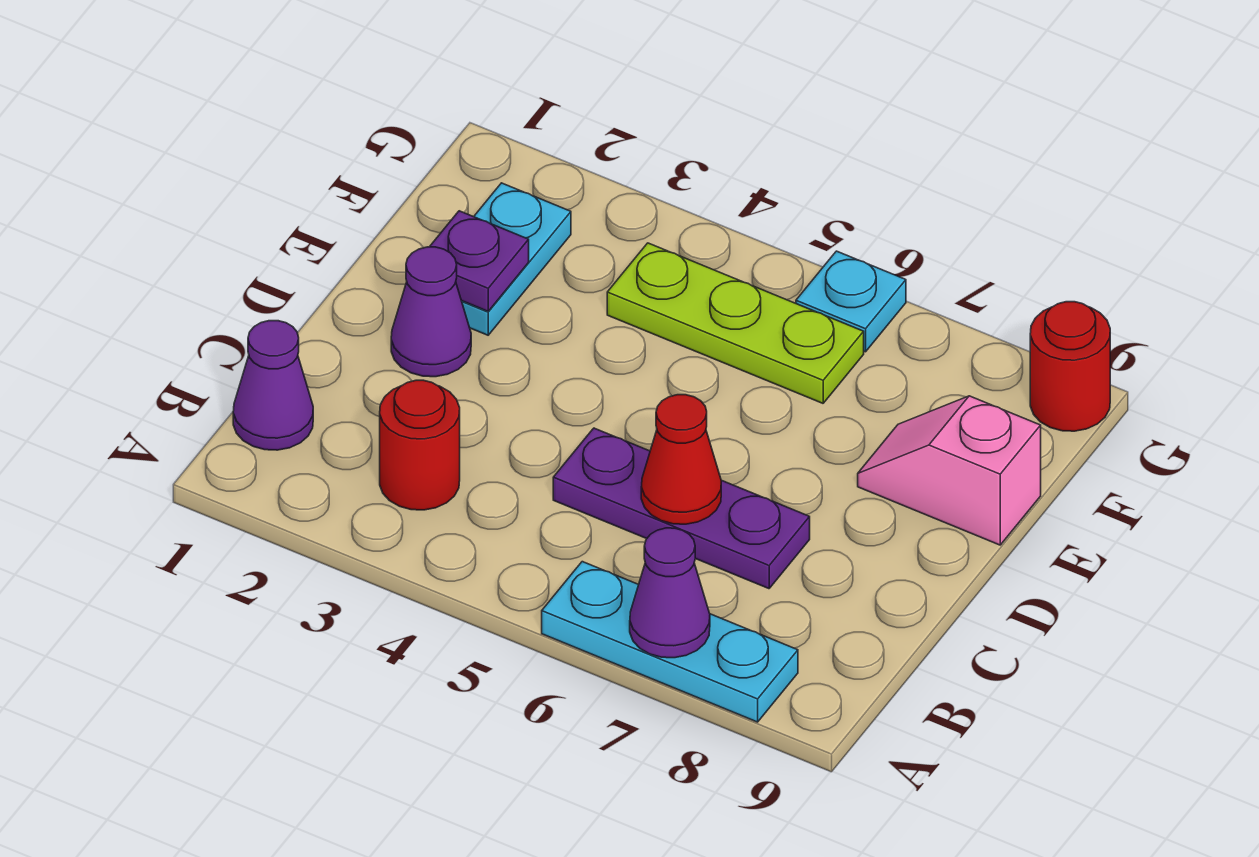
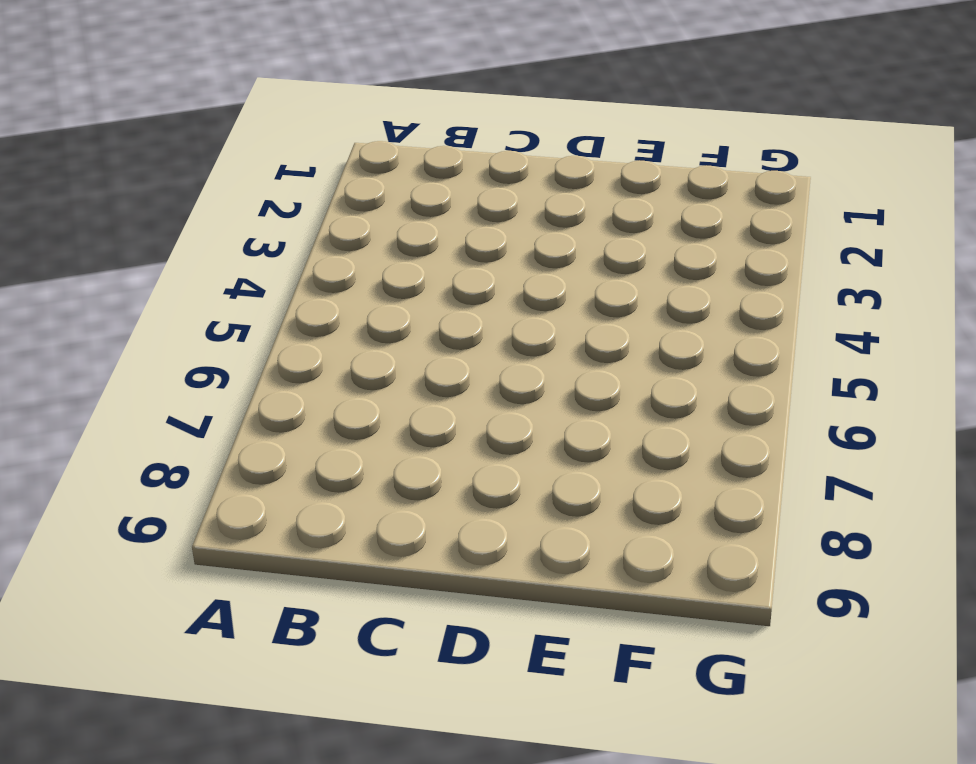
none -> cyan 1x3 plate [542,562,798,722]
none -> purple 1x1 cone [233,321,313,450]
none -> red 1x1 round brick [380,380,460,510]

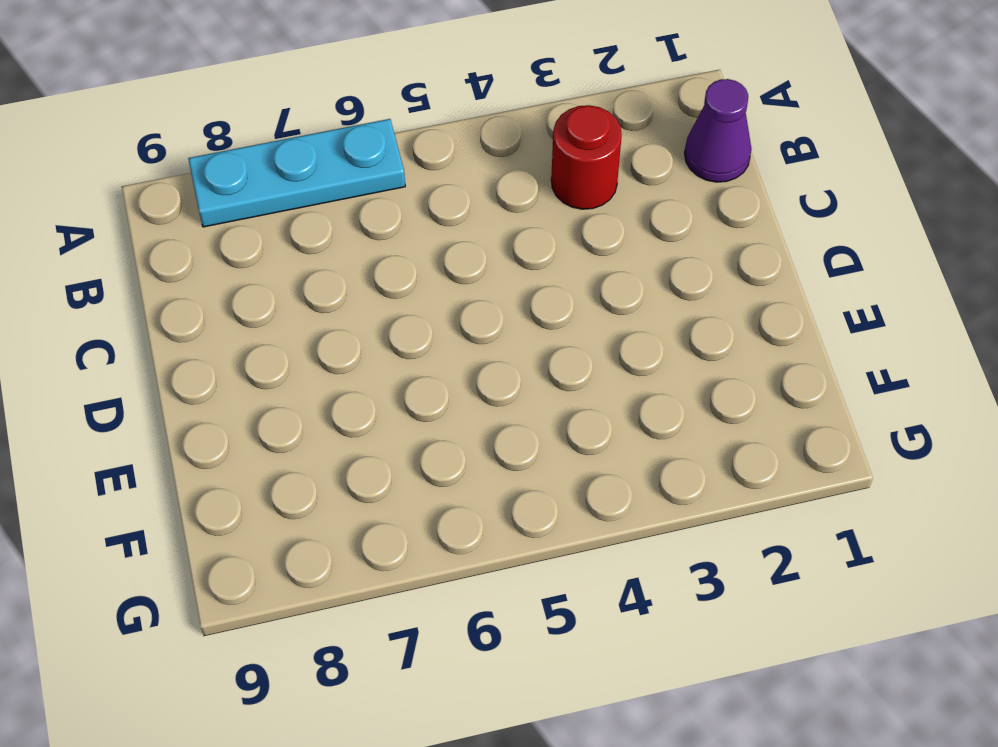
none -> purple 1x3 plate [553,428,810,589]
none -> purple 1x1 cone [391,247,471,377]
none -> cyan 1x2 plate [462,183,571,335]

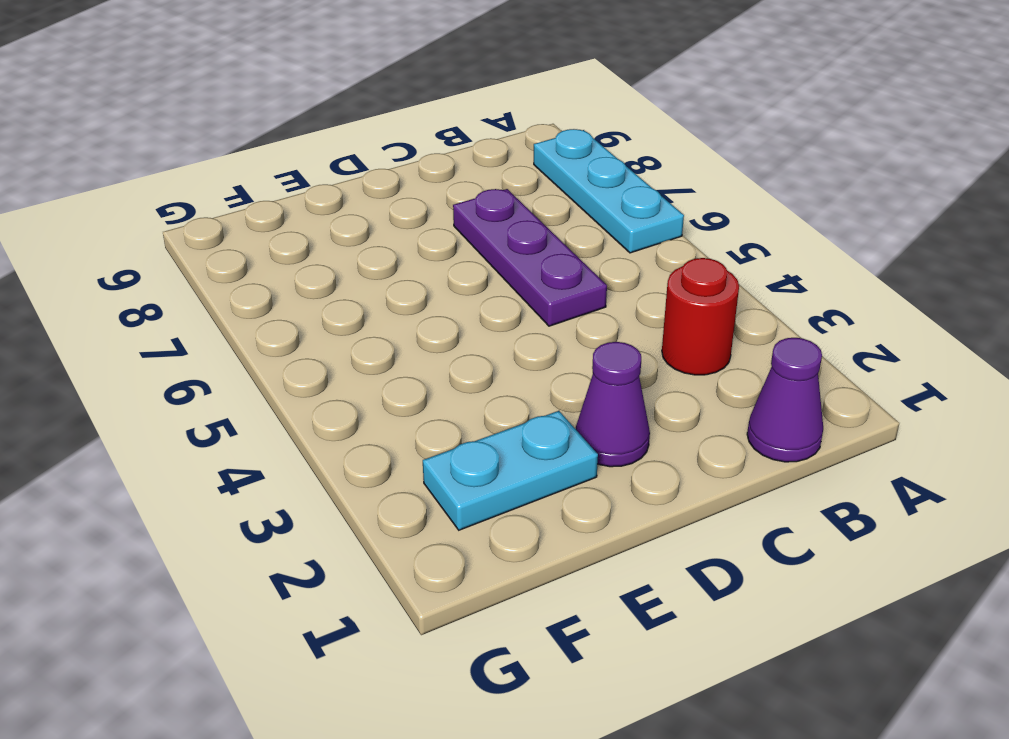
none -> pink 1x2 slope [858,396,1041,545]
none -> lime 1x3 plate [607,243,864,403]
none -> cyan 1x1 plate [796,251,906,352]

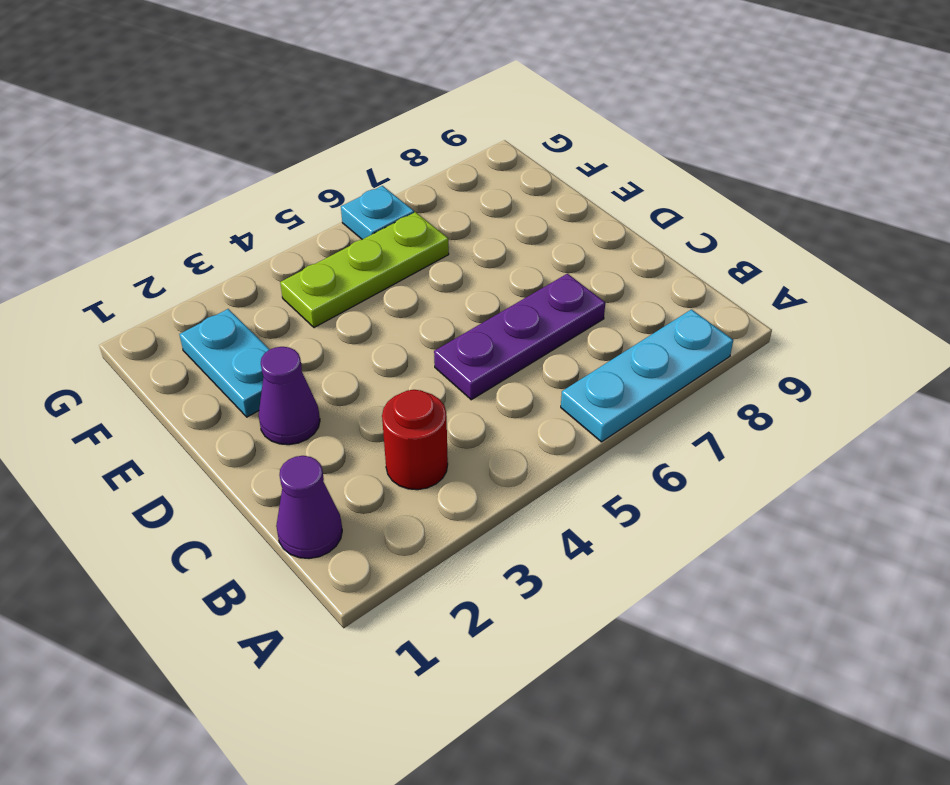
none -> pink 1x2 slope [858,396,1041,545]
none -> red 1x1 round brick [1030,302,1110,431]
none -> purple 1x1 cone [630,528,710,658]

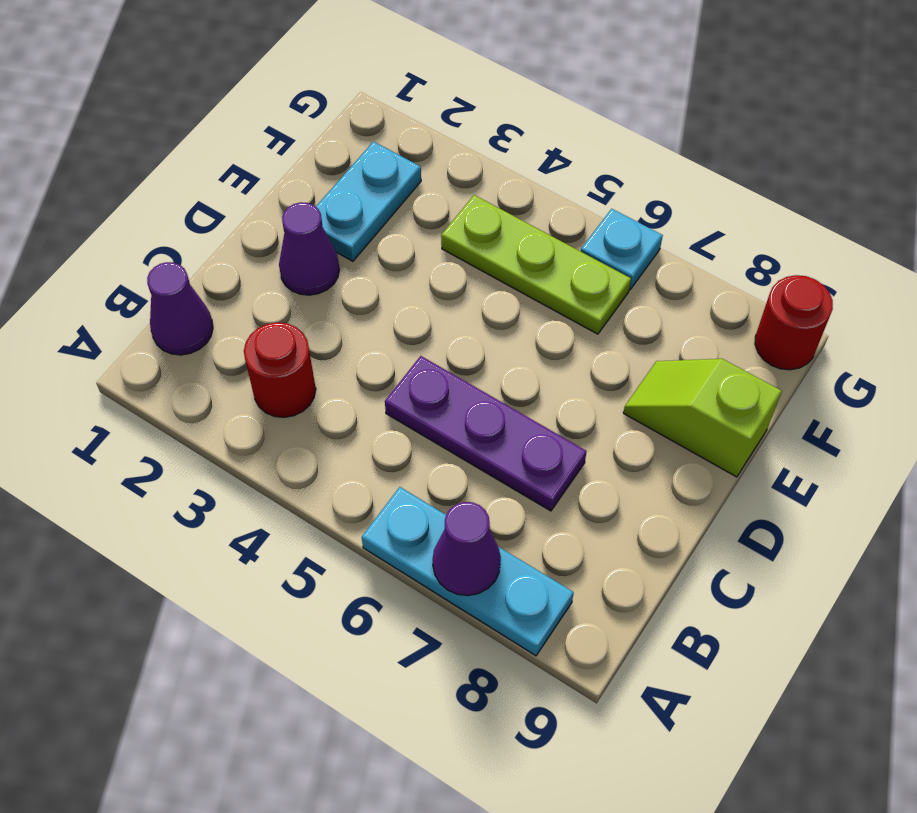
lime 1x2 slope [623,359,782,477] -> pink 1x2 slope [858,396,1041,545]
none -> red 1x1 cone [641,395,721,524]
none -> purple 1x1 plate [430,211,529,311]

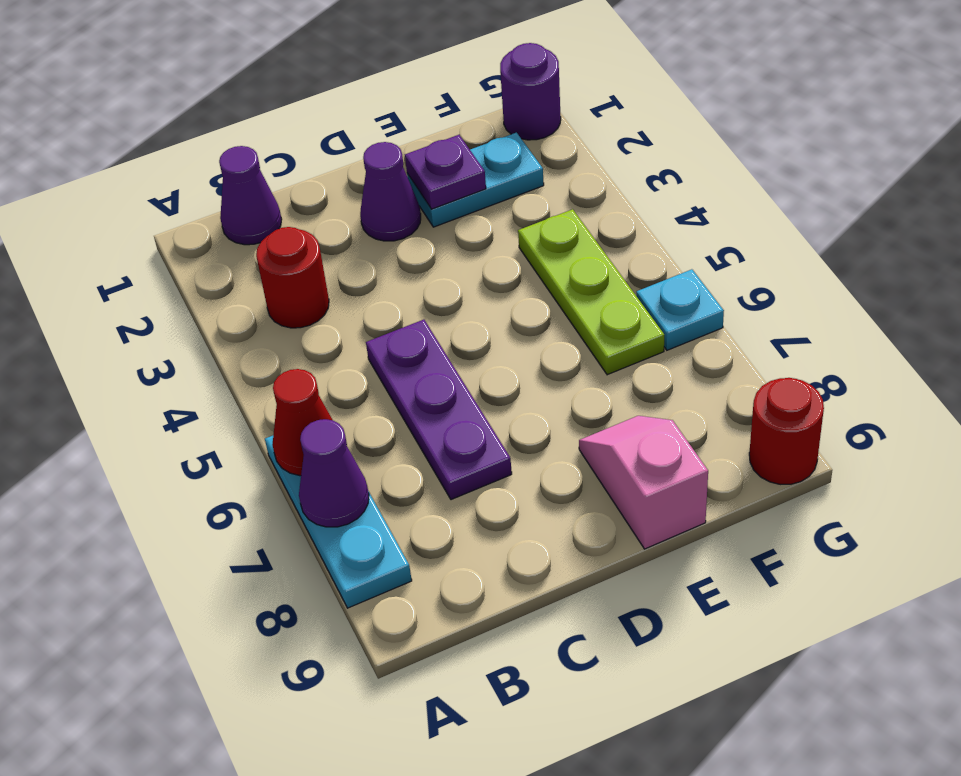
red 1x1 cone [272,369,332,476] -> red 1x1 cone moved to [641,395,721,524]
purple 1x1 round brick [500,43,561,140] -> none

